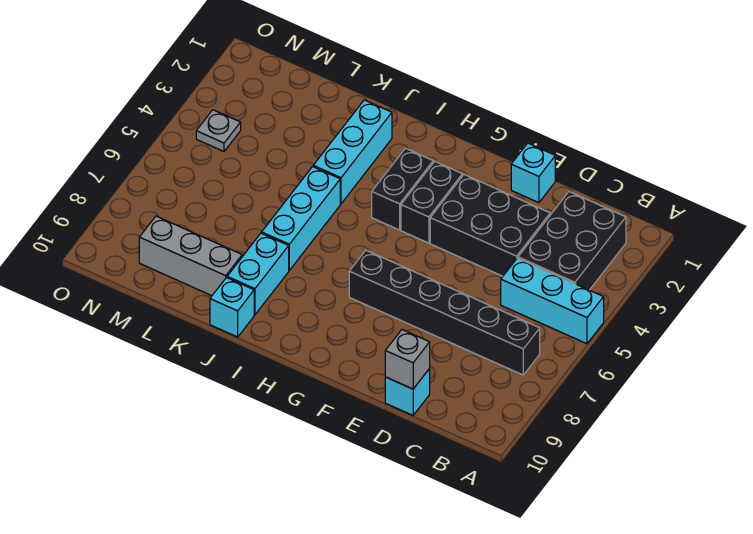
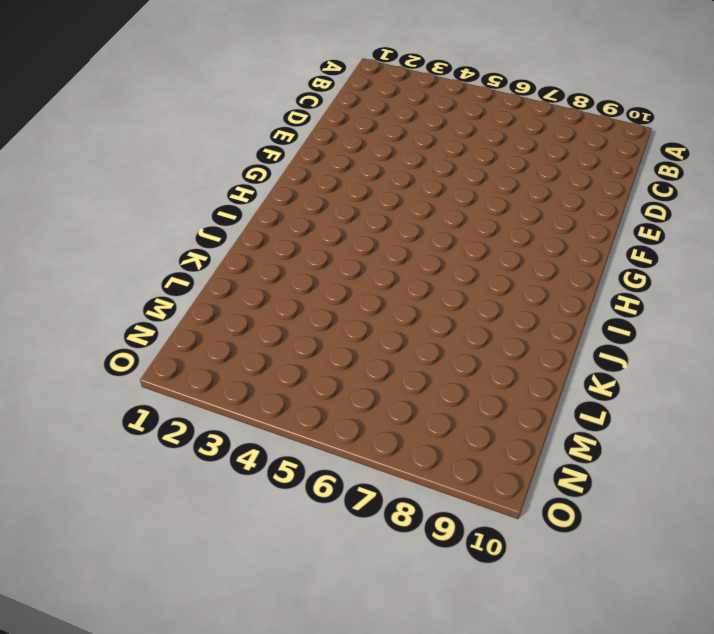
none -> cyan 1x3 brick [501,258,604,344]
none -> black 2x3 brick [518,192,626,290]
none -> black 1x6 brick [349,250,540,375]

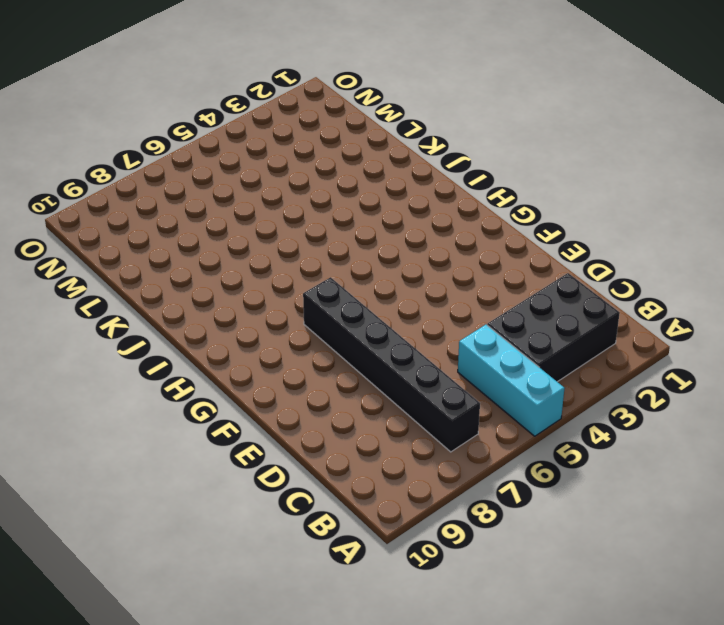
none -> black 2x3 brick [430,175,550,276]
none -> cyan 1x1 brick [385,369,430,415]
none -> cyan 1x1 brick [511,143,555,203]

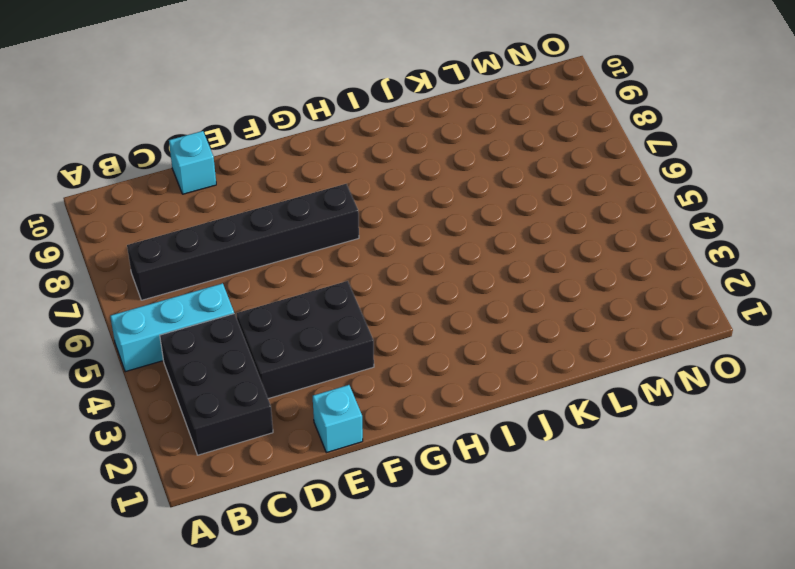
none -> black 1x2 brick [401,162,462,243]
none -> black 1x2 brick [372,148,433,230]
none -> cyan 1x3 brick [313,100,392,204]

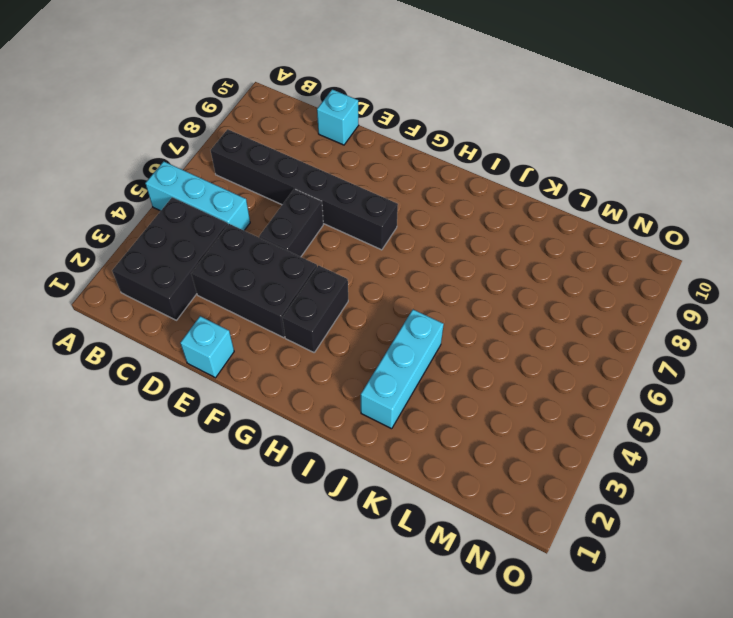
black 1x2 brick [259,189,323,257] -> black 1x2 brick moved to [372,148,433,230]
none -> cyan 1x3 brick [262,167,340,270]
none -> cyan 1x2 brick [227,233,289,315]
none -> cyan 1x1 brick [210,278,254,337]

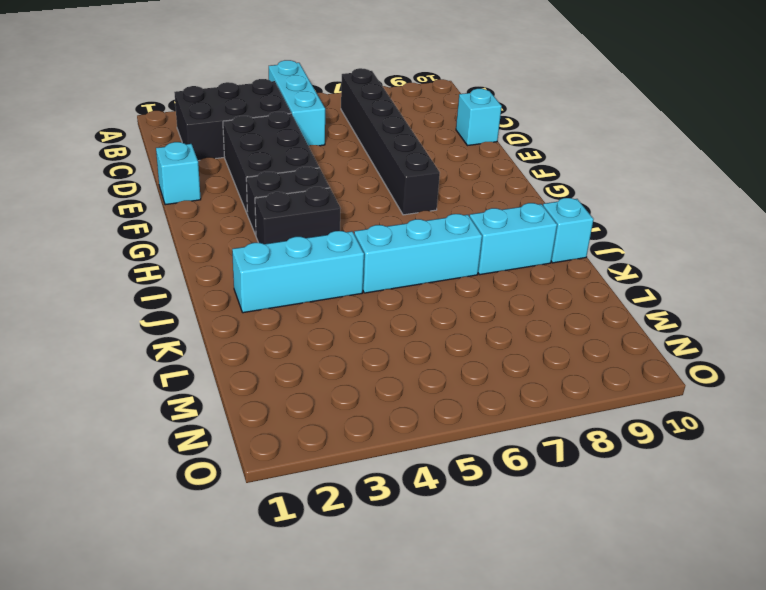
none -> grey 1x3 brick [139,216,242,296]
none -> grey 1x1 plate [196,110,241,151]
none -> grey 1x1 brick [385,330,430,389]

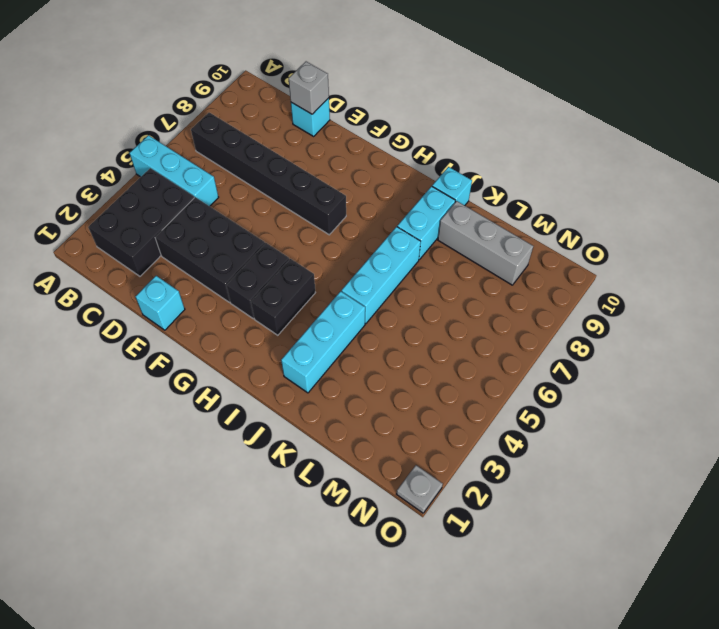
grey 1x1 plate [397,465,443,513] -> grey 1x1 plate moved to [196,110,241,151]

